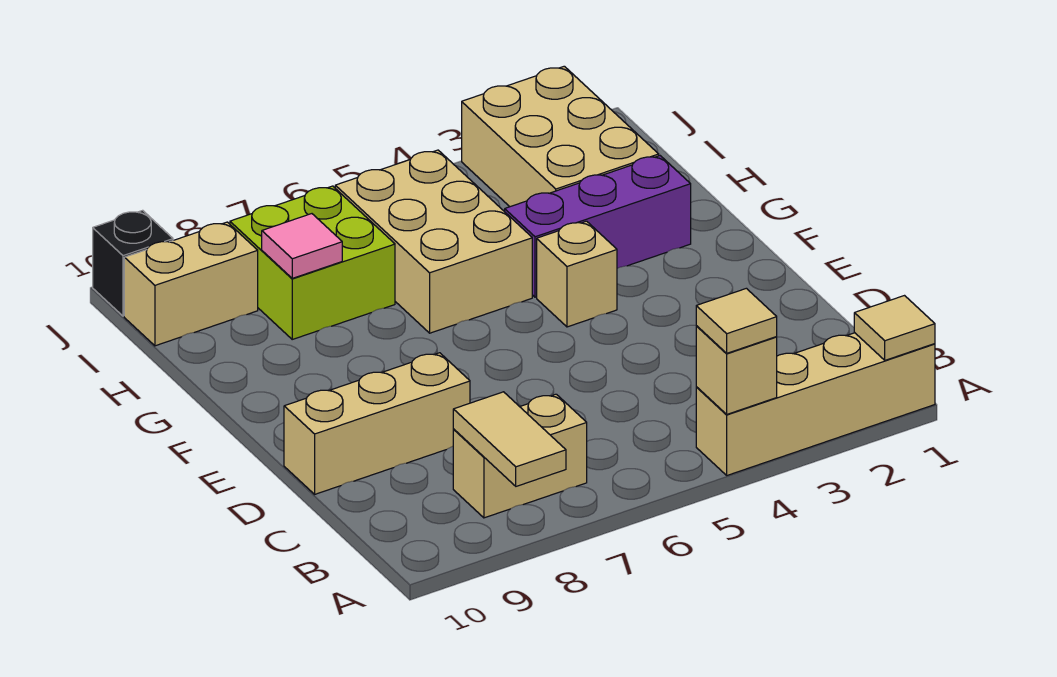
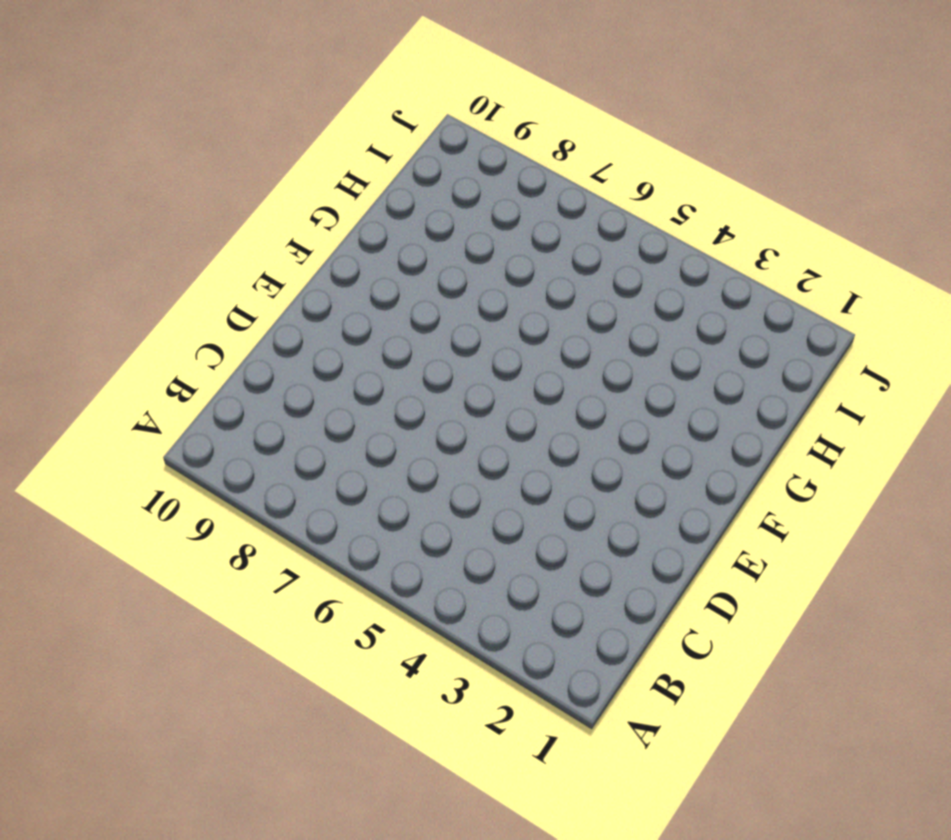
none -> tan 1x4 brick [696,333,935,475]
none -> tan 1x2 brick [453,394,587,518]
none -> tan 1x3 brick [284,353,470,494]

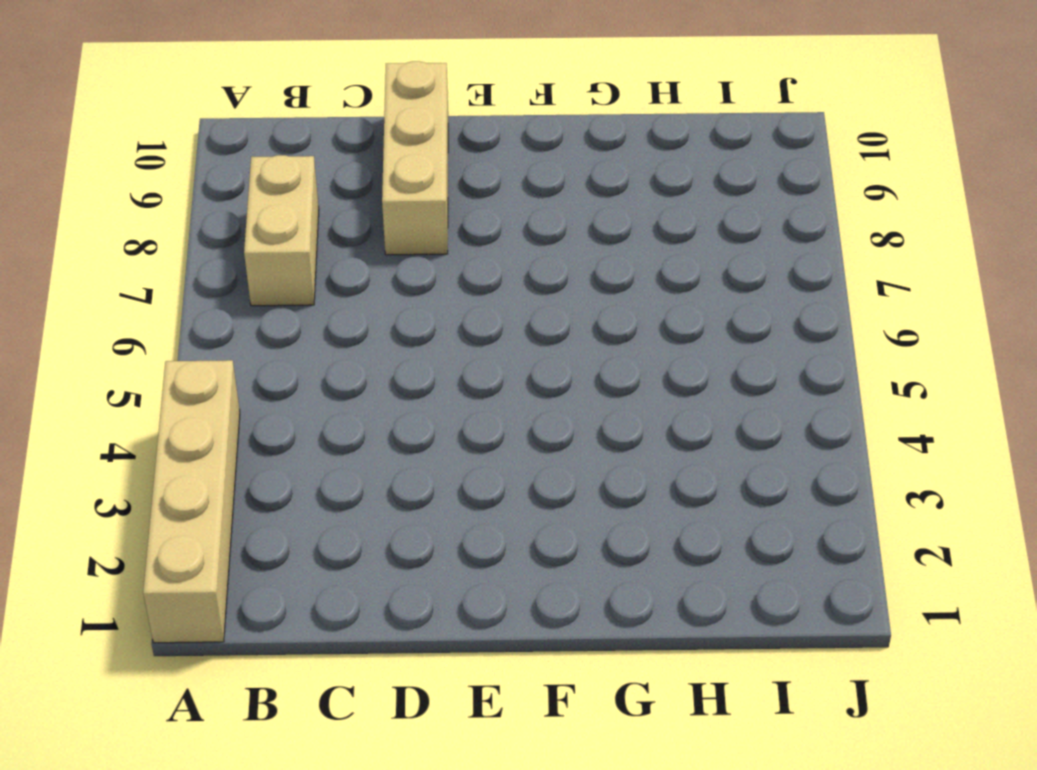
none -> tan 1x1 brick [537,221,617,327]
none -> purple 1x3 brick [505,156,691,297]
none -> tan 2x3 brick [335,150,532,333]

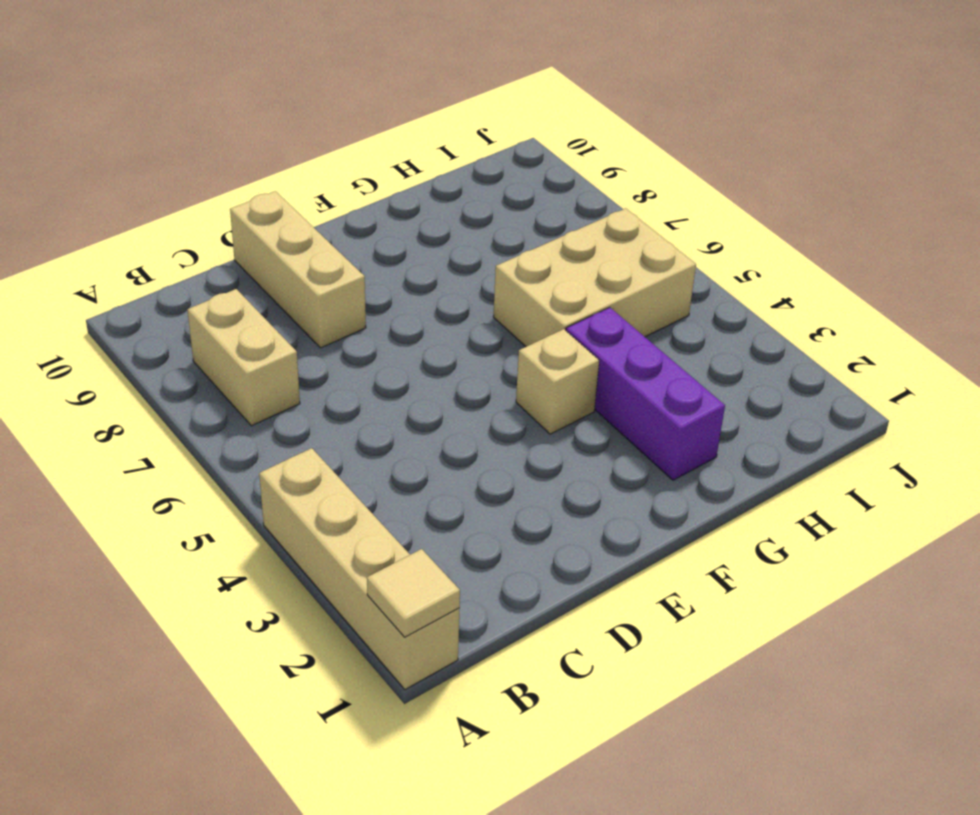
none -> tan 2x3 brick [462,66,659,207]
none -> lime 2x2 brick [230,186,395,339]
none -> tan 1x2 brick [124,222,258,346]

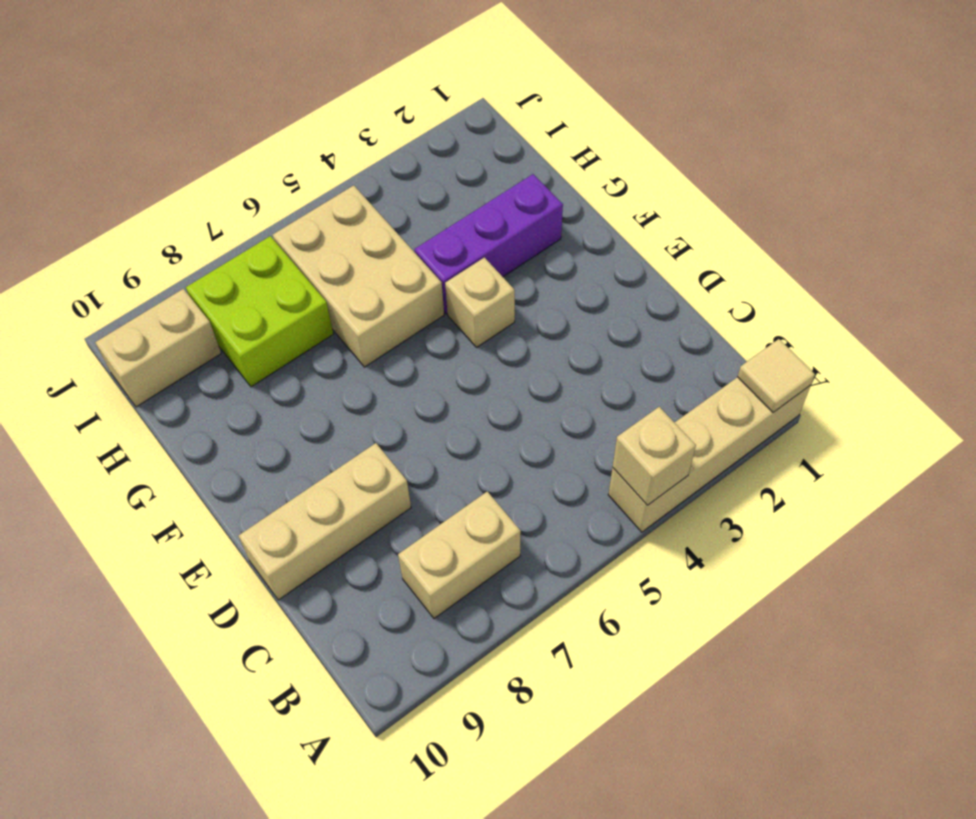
none -> tan 2x3 brick [462,66,659,207]
none -> black 1x1 brick [93,210,173,316]
none -> tan 1x2 tile [453,392,566,486]

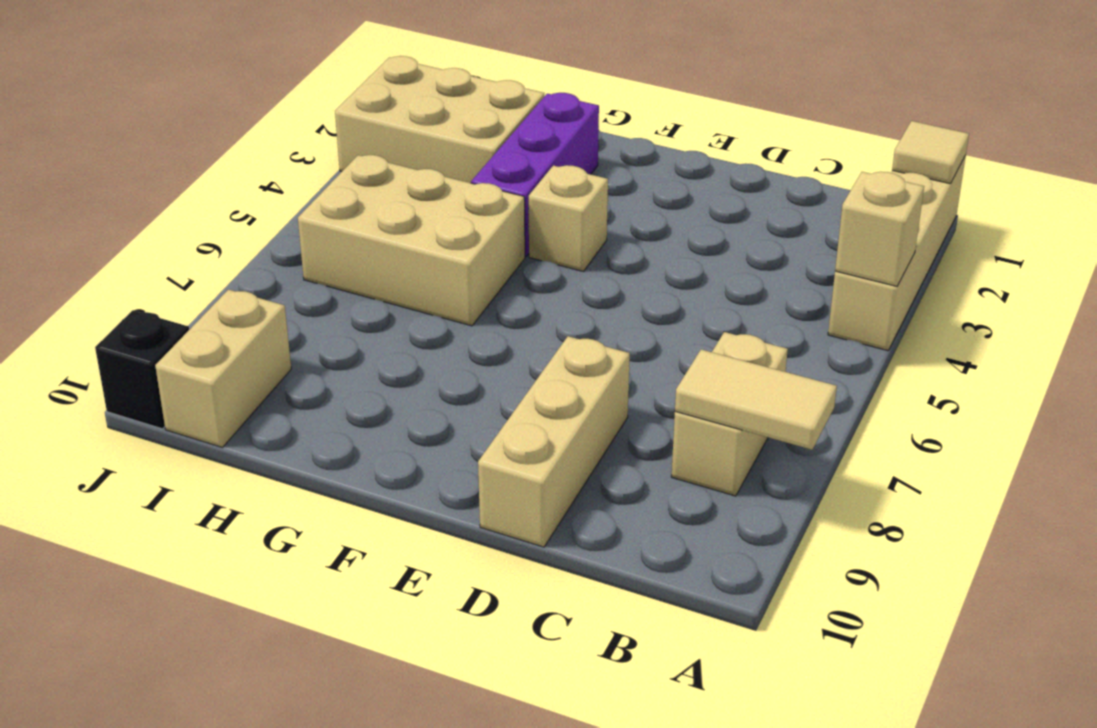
none -> lime 2x2 brick [230,186,395,339]
none -> pink 1x1 tile [262,214,342,278]
none -> tan 1x1 tile [696,288,777,353]

